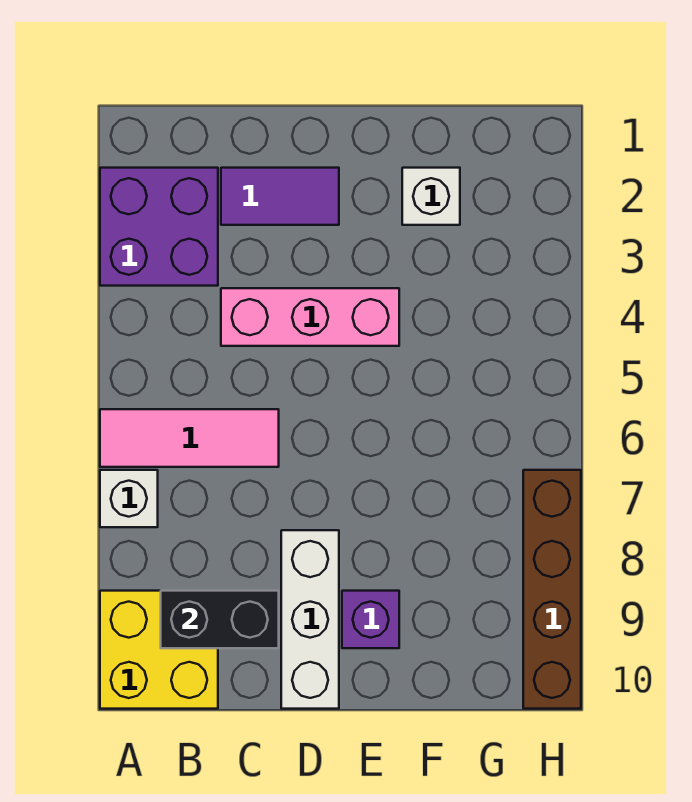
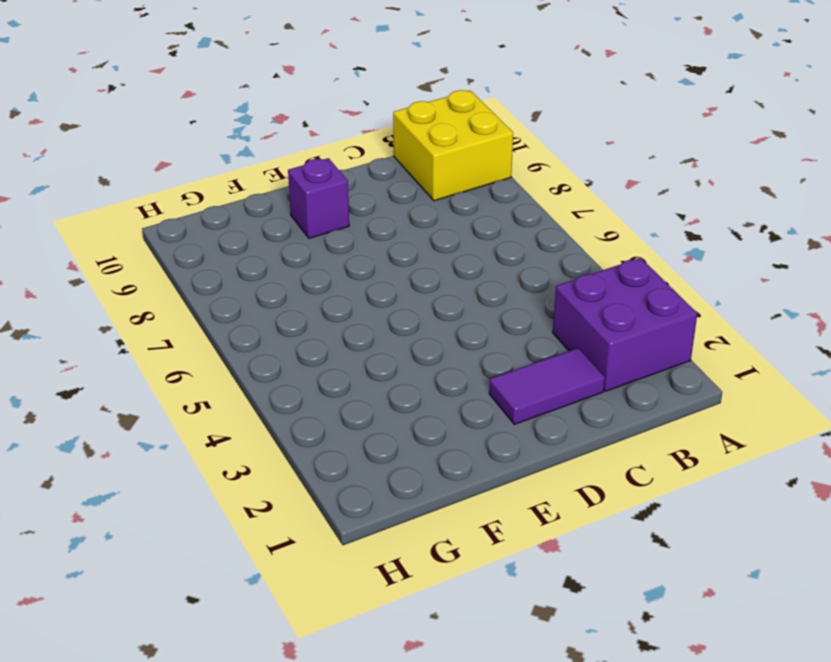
none -> pink 1x3 tile [100,409,279,467]
none -> white 1x1 brick [100,470,158,527]

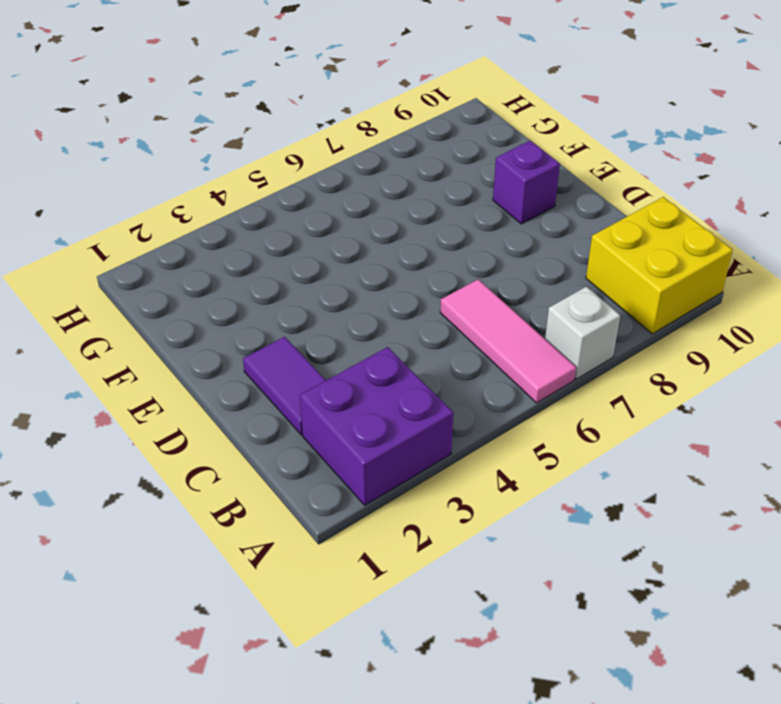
none -> pink 1x3 brick [221,288,399,346]
none -> white 1x3 brick [281,530,339,709]

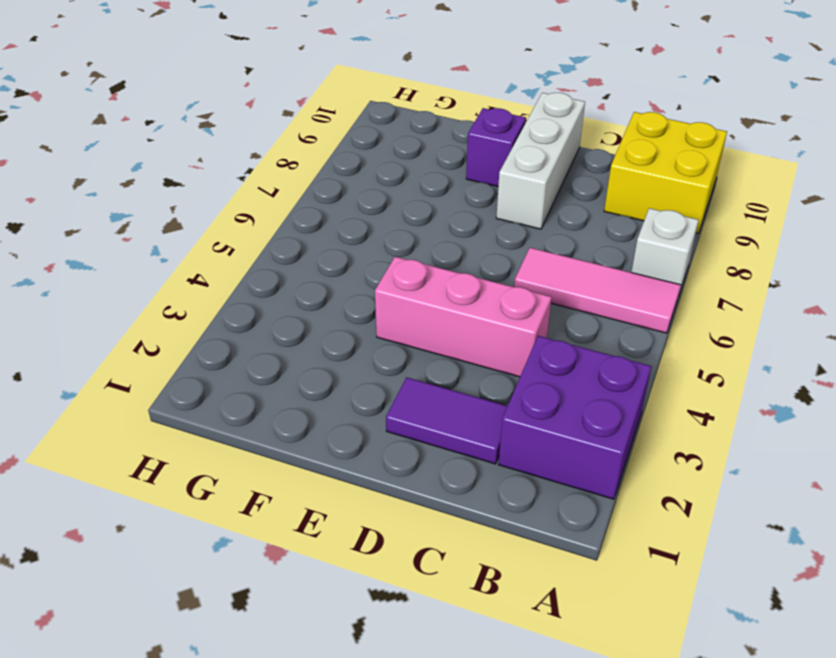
none -> white 1x1 brick [402,168,460,225]
none -> brown 1x4 brick [523,470,581,709]

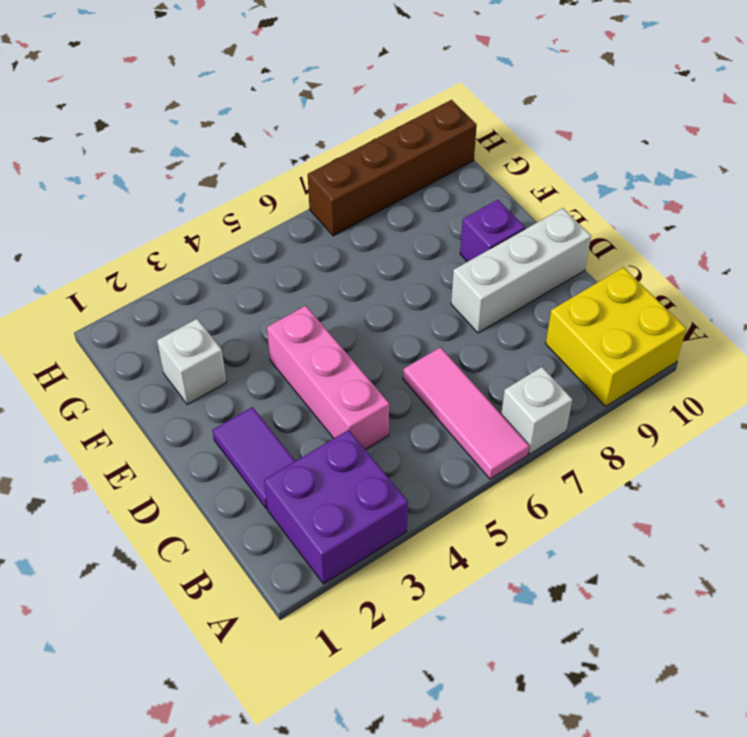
none -> black 1x2 brick [161,591,279,648]

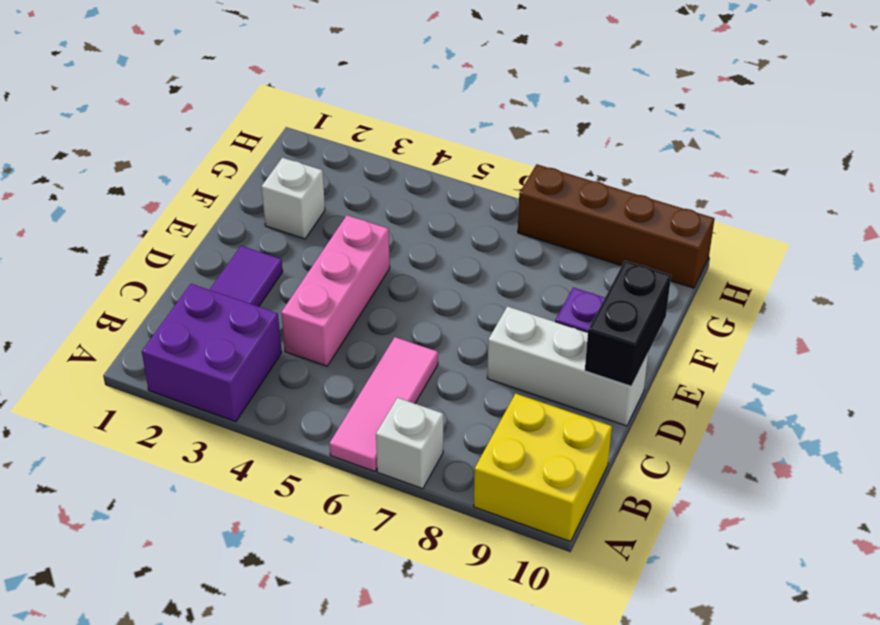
black 1x2 brick [585,261,671,386] -> black 1x2 brick moved to [161,591,279,648]

